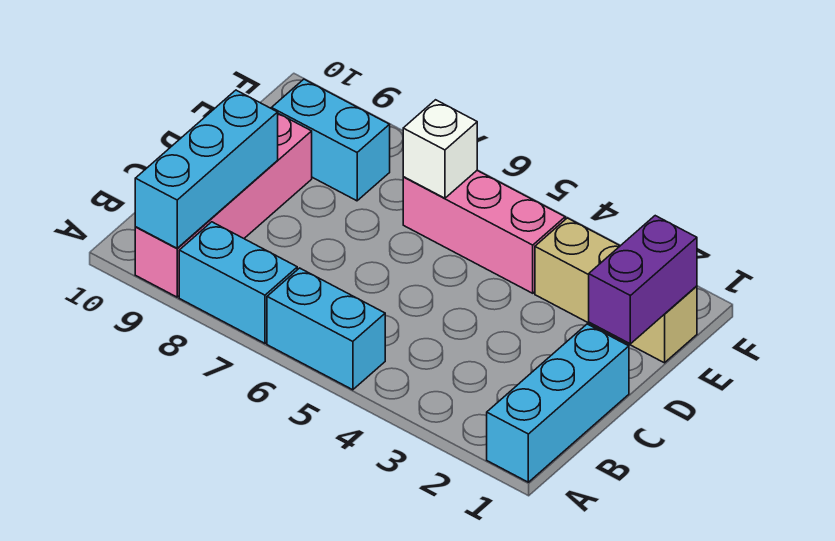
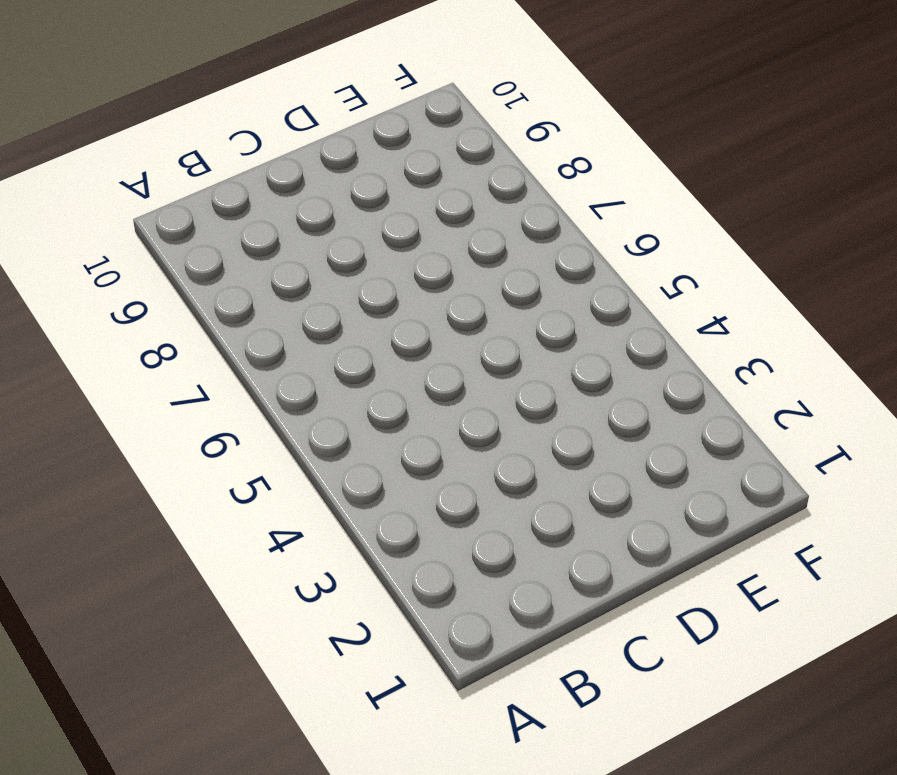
none -> cyan 1x3 brick [487,324,629,482]
none -> cyan 1x2 brick [267,268,385,390]

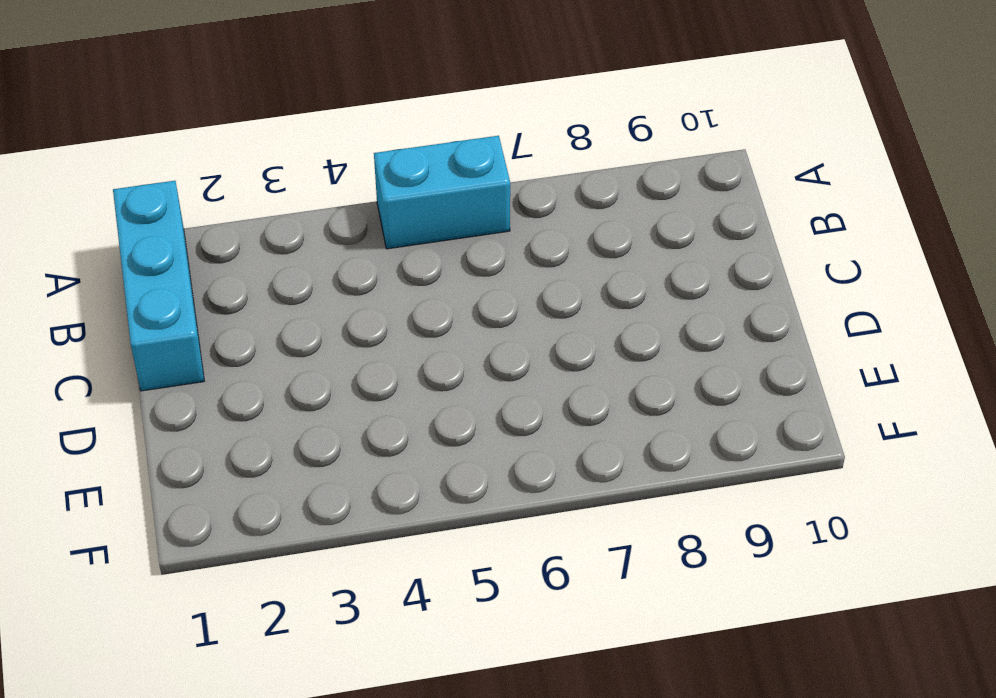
none -> cyan 1x2 brick [179,222,297,343]
none -> pink 1x4 brick [135,114,312,297]

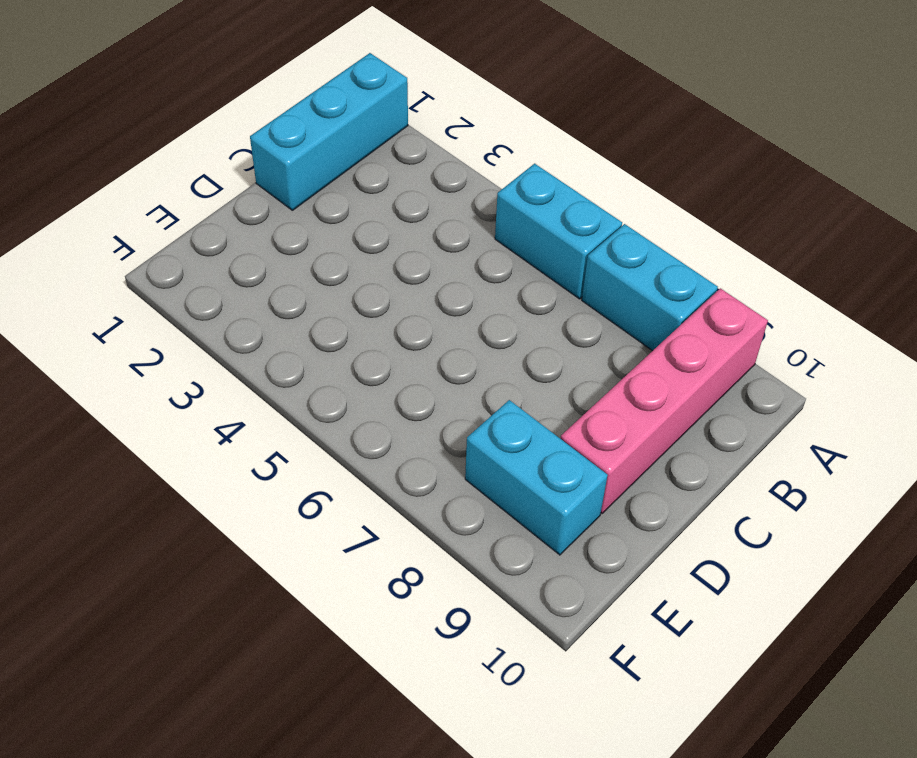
none -> tan 1x3 brick [535,218,697,363]
none -> pink 1x3 brick [403,170,565,293]

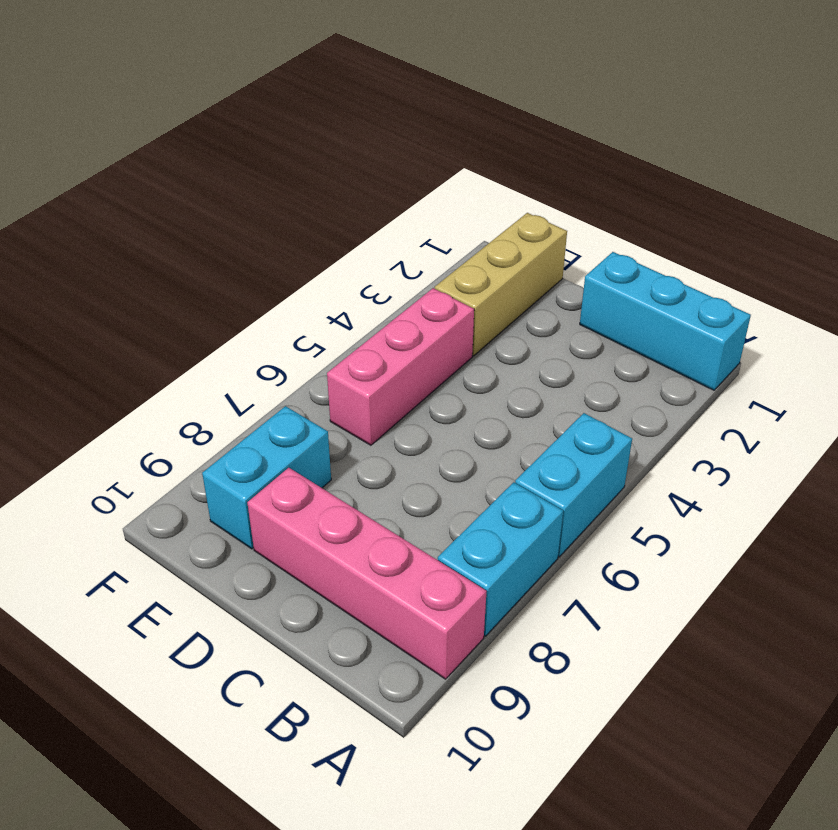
none -> cyan 1x3 brick [135,90,278,248]
none -> purple 1x2 brick [589,216,697,344]

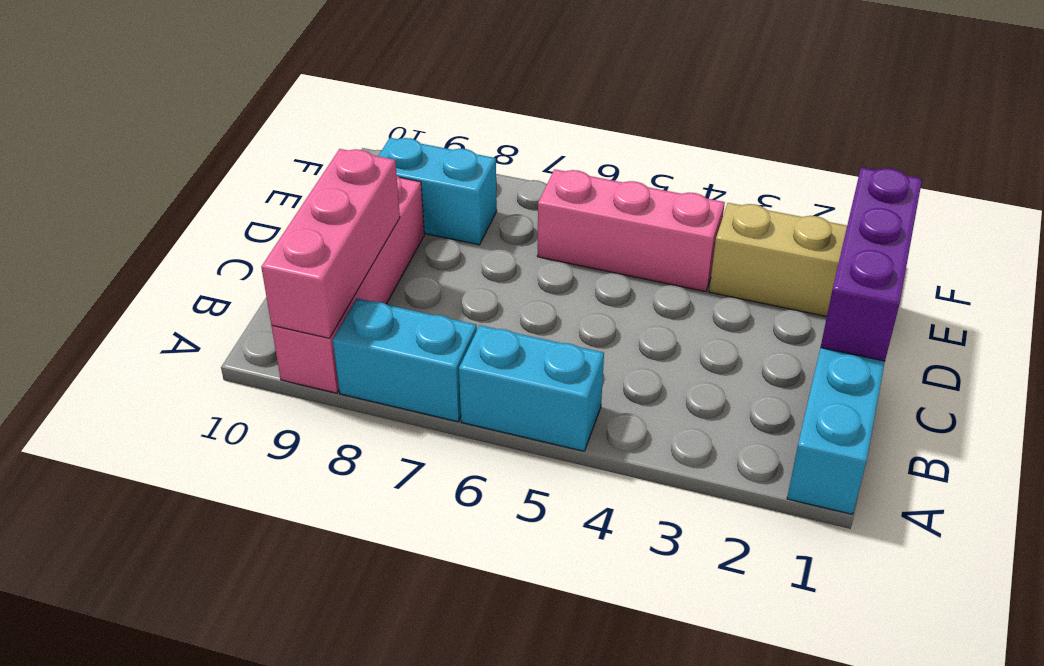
pink 1x3 brick [261,149,400,338] -> cyan 1x3 brick [135,90,278,248]
purple 1x3 brick [821,167,922,361] -> purple 1x2 brick [589,216,697,344]
none -> white 1x1 brick [403,100,477,198]

